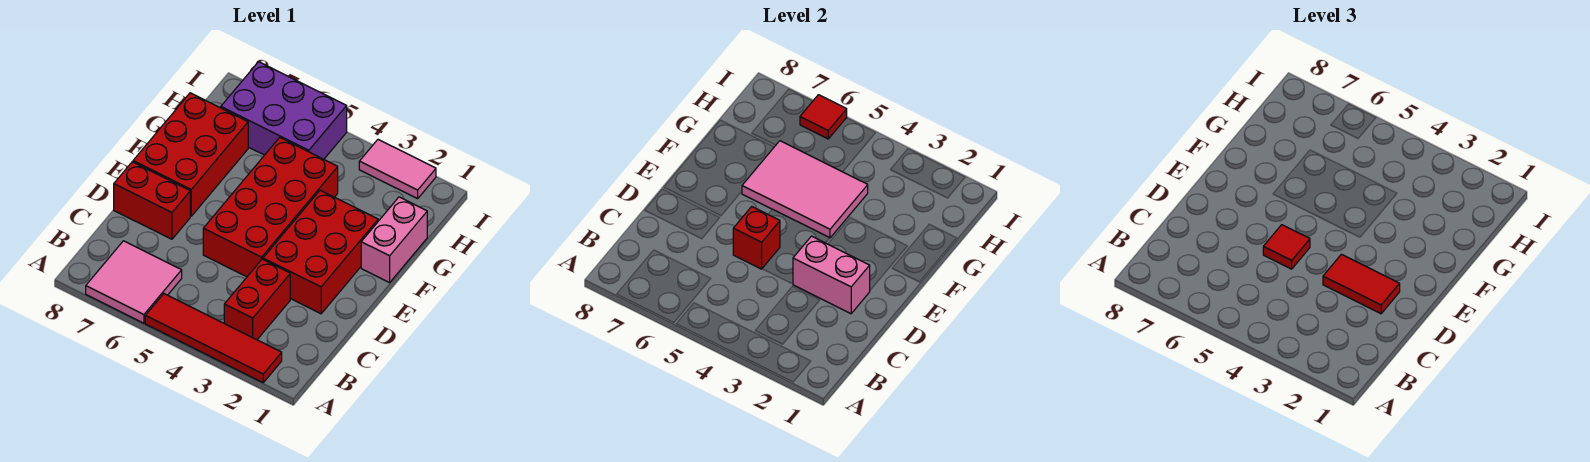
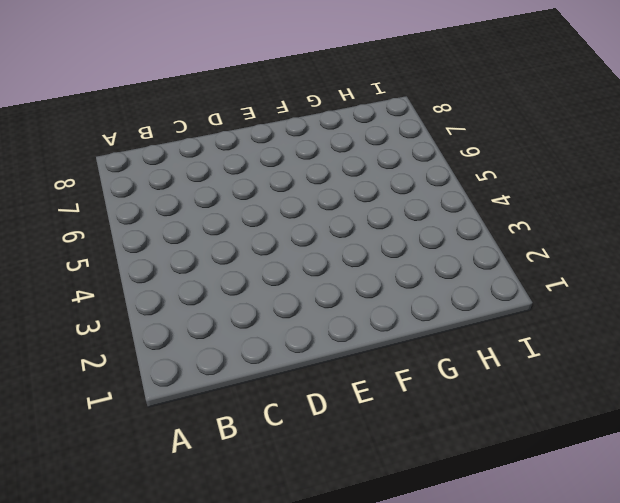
none -> red 1x4 tile [145,294,282,382]
none -> pink 2x2 tile [86,241,182,323]
none -> red 1x2 brick [224,259,290,340]

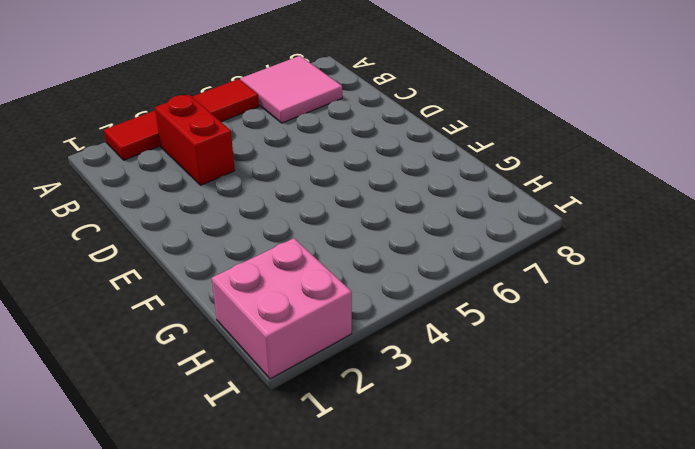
pink 2x2 brick [212,238,352,379] -> pink 1x2 tile [359,140,436,199]
none -> red 2x3 brick [263,190,378,314]
none -> red 2x4 brick [203,138,338,277]
none -> red 1x2 brick [114,162,190,239]

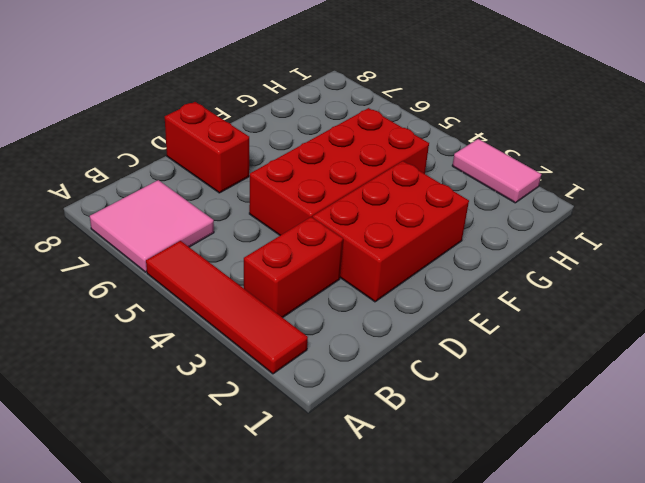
none -> red 2x3 brick [133,93,248,216]
none -> pink 1x2 brick [361,197,427,283]
none -> purple 2x3 brick [221,62,347,159]

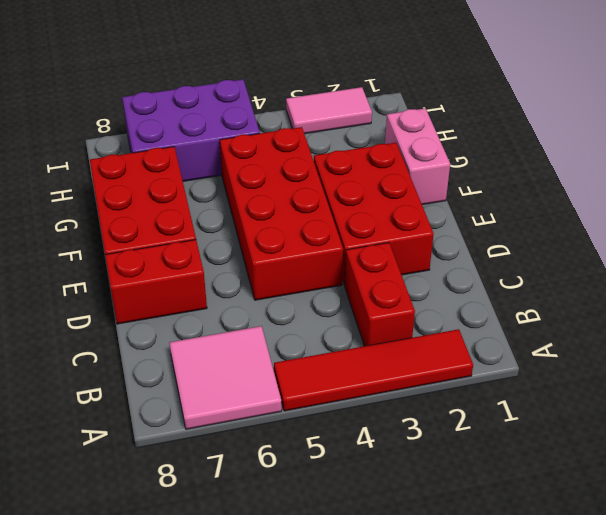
none -> pink 1x2 brick [793,236,870,314]
none -> red 1x1 brick [733,207,780,269]
none -> pink 2x3 tile [742,141,868,238]

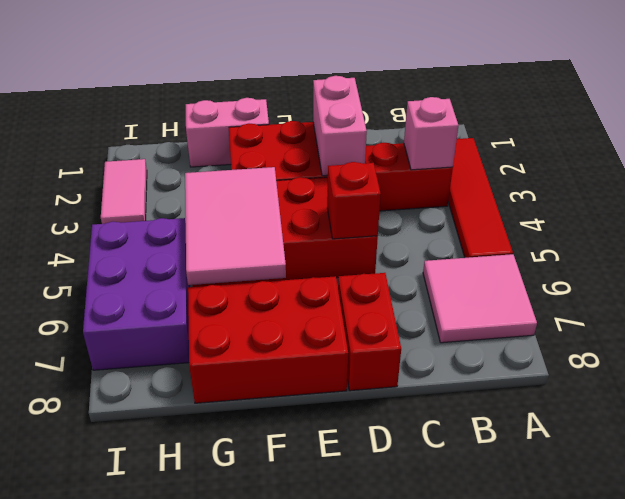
pink 1x1 brick [404,97,458,170] -> none
none -> red 1x1 tile [800,95,847,139]
none -> red 1x2 tile [1323,254,1400,314]
none -> red 1x1 tile [1263,225,1310,269]

